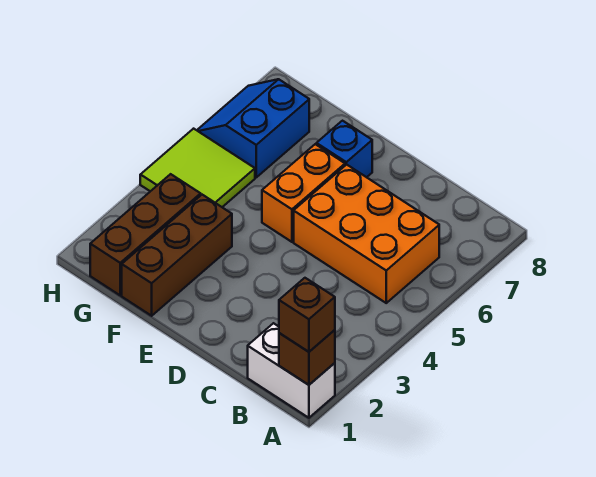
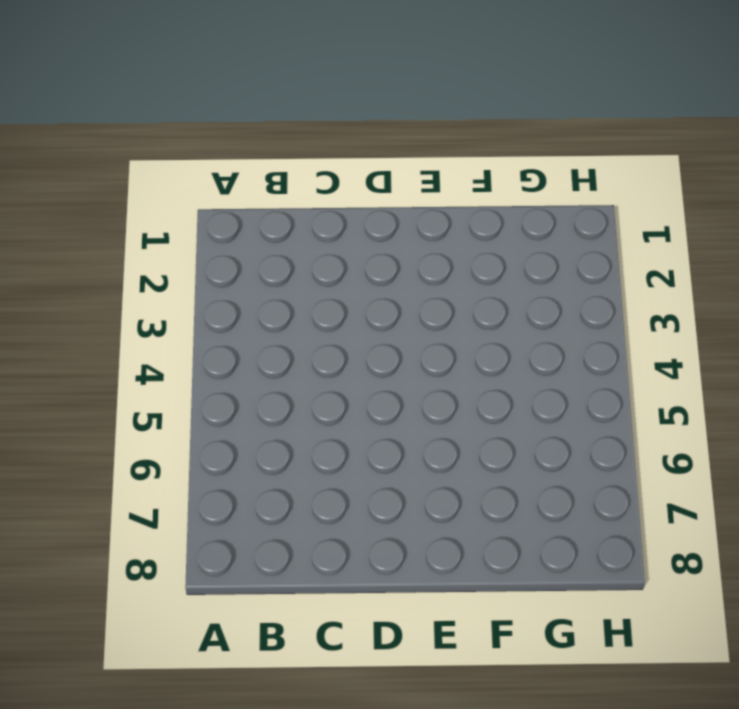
none -> white 1x2 brick [248,323,335,418]
none -> orange 2x3 brick [294,165,439,303]

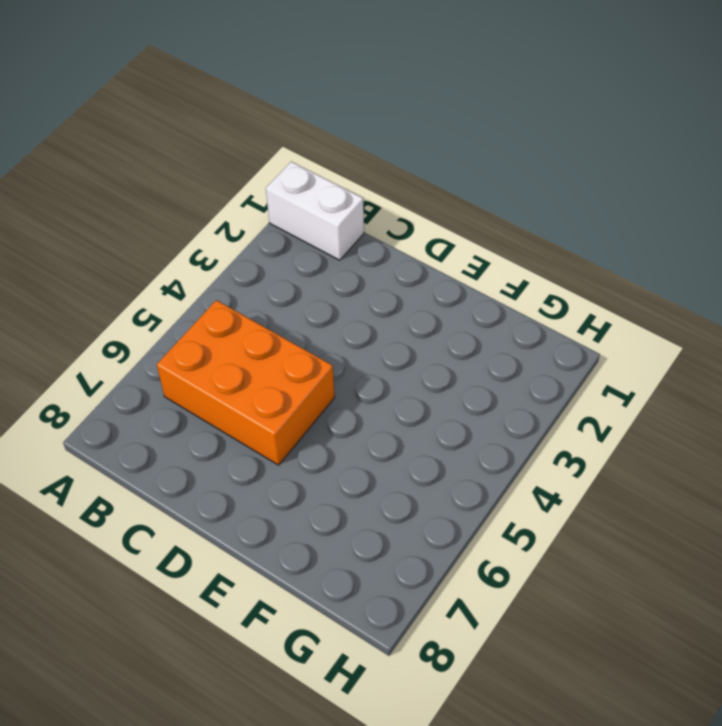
none -> orange 1x2 brick [262,144,345,242]
none -> blue 1x1 brick [316,121,372,177]

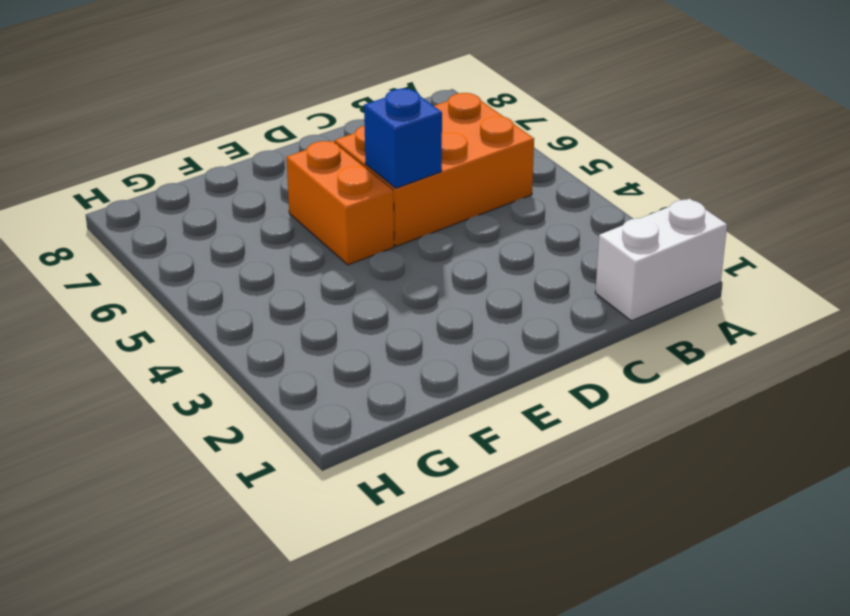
blue 1x1 brick [364,89,442,188] -> blue 1x1 brick moved to [316,121,372,177]
none -> brown 1x3 brick [122,195,232,316]
none -> brown 1x3 brick [90,174,201,295]

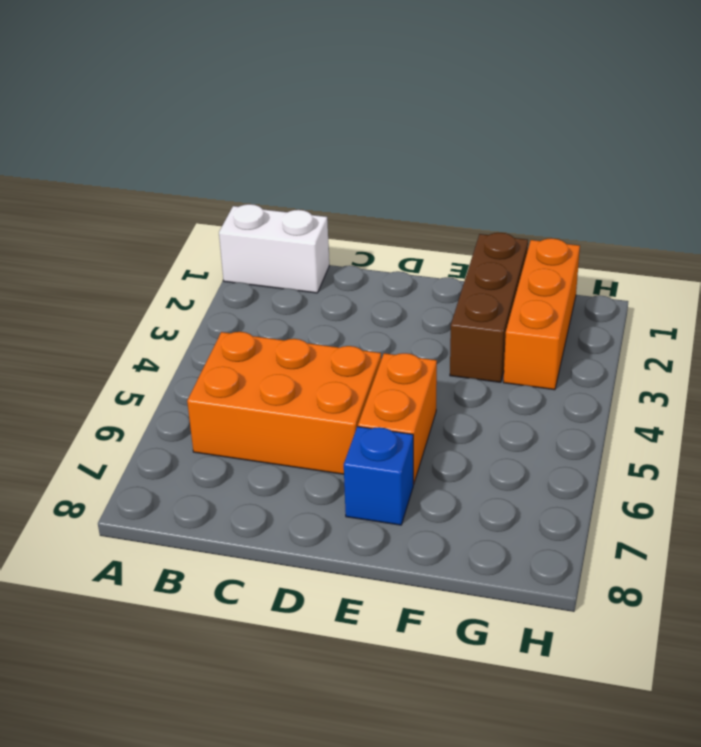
orange 1x3 brick [503,238,580,390] -> brown 1x3 brick [90,174,201,295]
none -> lime 2x2 tile [140,129,255,207]
none -> blue 2x2 slope [197,79,309,177]

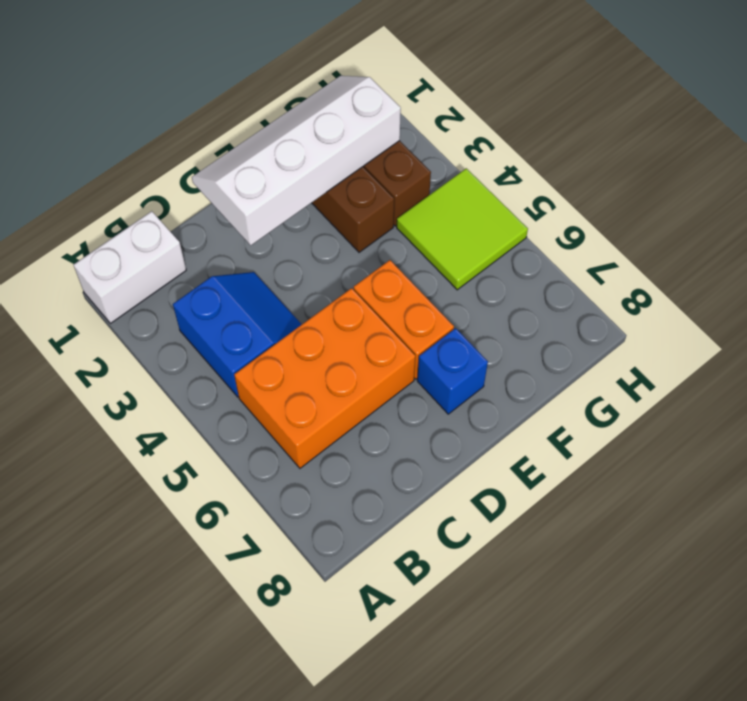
blue 2x2 slope [173,272,302,397] -> blue 2x2 slope moved to [197,79,309,177]
white 2x4 slope [192,76,401,245] -> none
none -> brown 1x1 brick [279,330,335,385]
none -> brown 1x1 brick [279,278,335,352]

